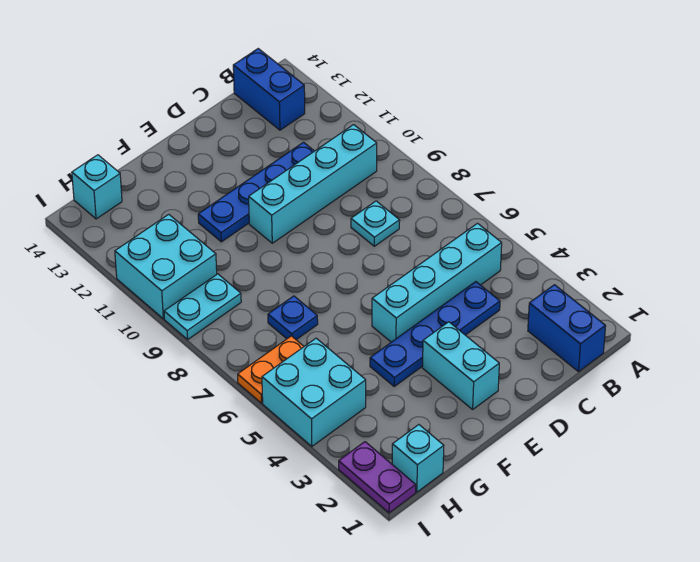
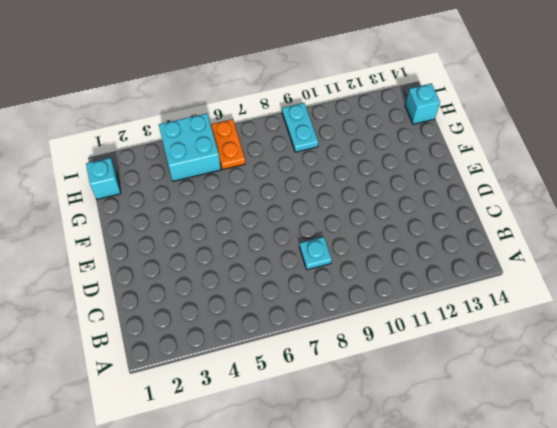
none -> blue 1x2 brick [528,285,606,372]
none -> cyan 1x4 brick [372,223,502,342]
none -> cyan 1x4 brick [249,125,377,243]

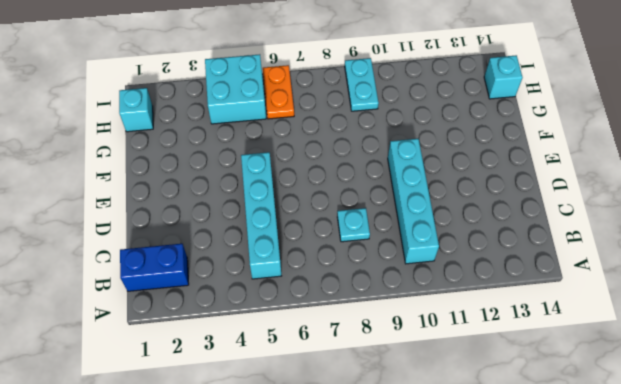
none -> blue 1x2 brick [233,49,305,130]
none -> blue 1x4 plate [370,282,500,386]
none -> blue 1x4 plate [198,142,314,242]

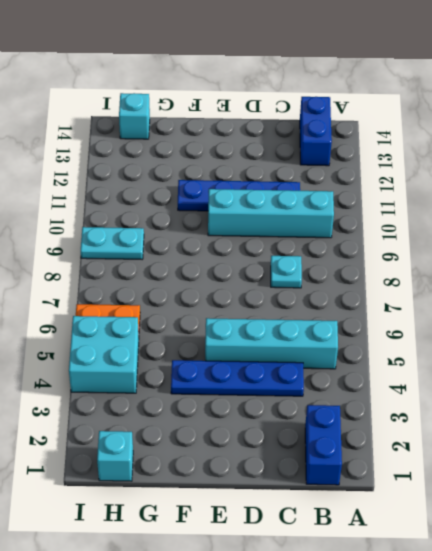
none -> cyan 1x2 brick [422,322,499,409]
none -> blue 1x1 plate [268,296,318,340]
none -> cyan 2x2 brick [115,214,217,319]

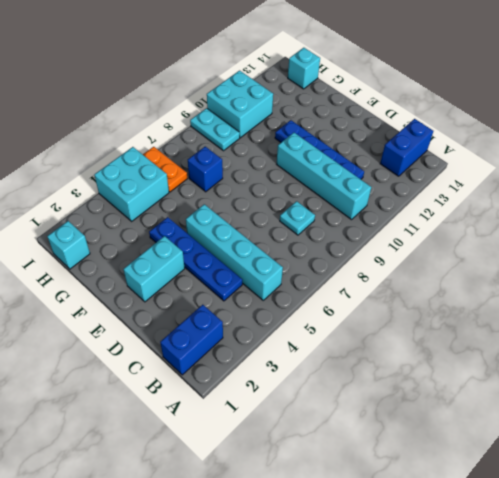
blue 1x1 brick [188,147,223,192] -> blue 1x1 plate [268,296,318,340]
none -> purple 1x2 plate [339,442,416,513]

